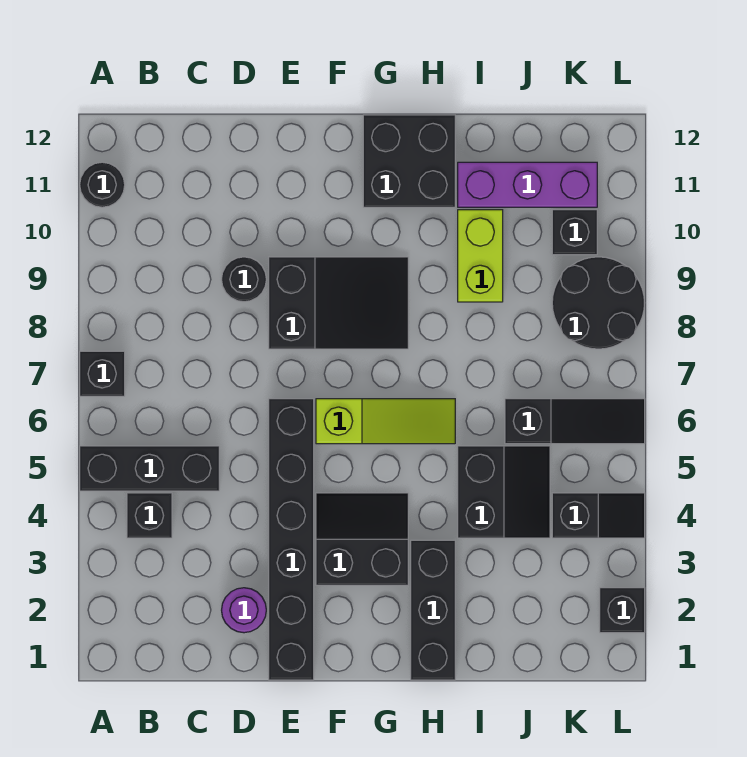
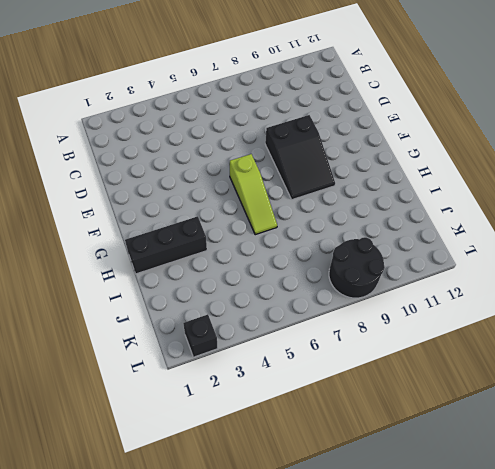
none -> black 1x3 brick [80,446,219,491]
none -> black 1x1 brick [80,351,125,396]
none -> black 1x1 round brick [80,162,125,207]

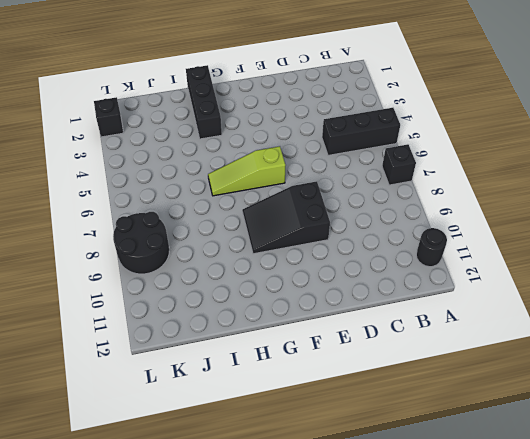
none -> black 1x1 brick [127,493,172,538]
none -> purple 1x1 round brick [222,588,266,633]
none -> black 1x1 round brick [221,257,266,302]

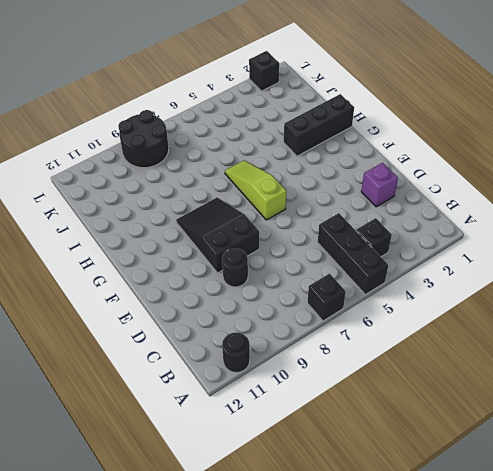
purple 1x1 brick [361,163,398,207] -> purple 1x1 round brick [222,588,266,633]
none -> black 1x6 brick [269,399,314,680]
none -> black 2x2 slope [316,493,408,585]
none -> black 2x2 brick [363,115,455,207]

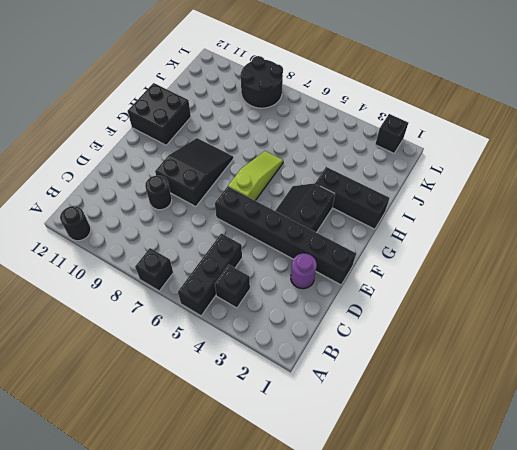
none -> black 2x2 slope [458,446,550,538]
none -> lime 1x2 brick [458,210,503,302]
none -> purple 1x3 brick [458,162,597,207]

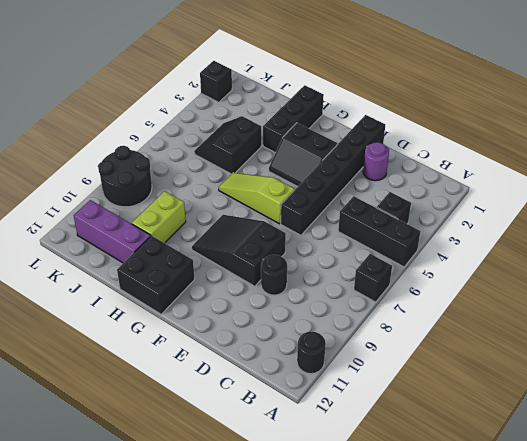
none -> black 1x3 slope [505,399,645,444]
none -> black 1x2 slope [552,493,645,538]
none -> black 1x1 brick [552,210,597,255]

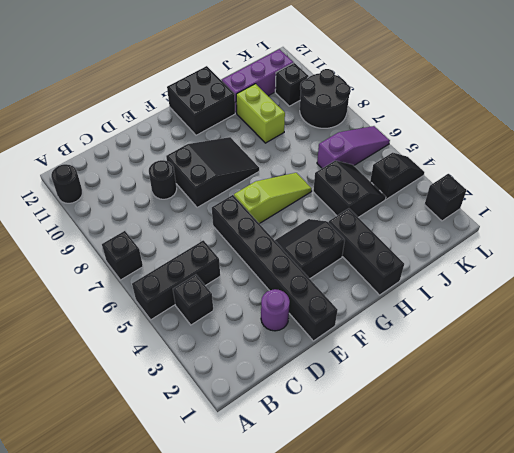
purple 1x3 slope [317,126,390,168] -> black 1x3 slope [505,399,645,444]

